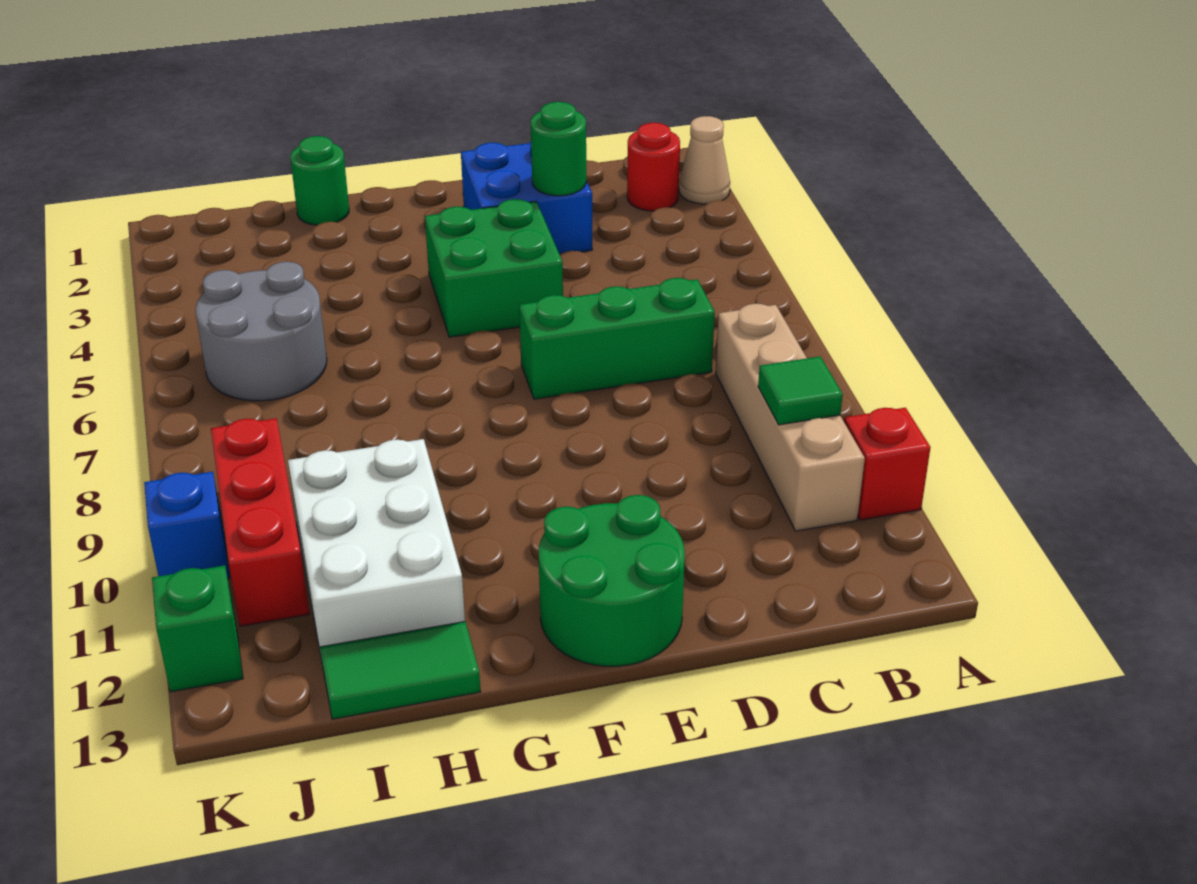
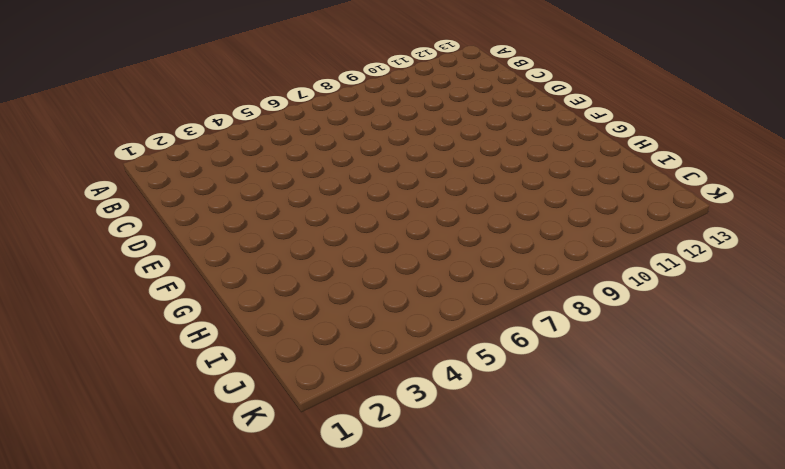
none -> tan 1x1 cone [679,116,730,204]
none -> red 1x1 brick [844,408,931,520]
none -> red 1x1 round brick [627,123,680,211]

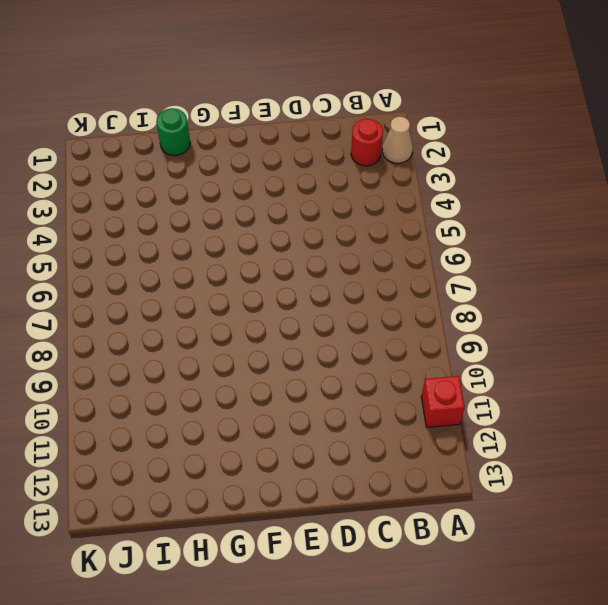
none -> tan 1x4 brick [715,304,865,531]
none -> green 1x3 brick [519,278,715,399]
none -> blue 2x2 brick [461,142,592,254]

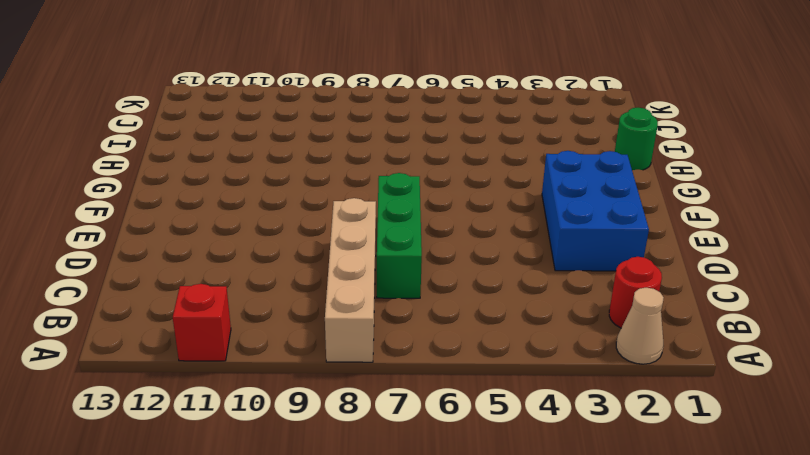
tan 1x4 brick [325,198,376,362] -> tan 1x4 brick turned to [715,304,865,531]
blue 2x3 brick [542,151,649,271] -> blue 2x2 brick [461,142,592,254]
none -> green 2x2 brick [425,199,563,337]
none -> green 2x2 round brick [539,495,685,666]
none -> white 2x3 brick [288,439,465,660]

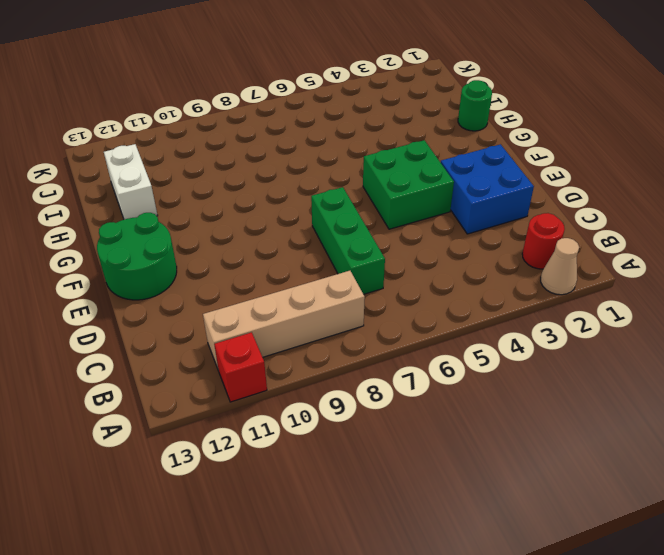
white 1x2 brick [104,144,158,219] -> white 2x3 brick [288,439,465,660]
none -> green 1x2 tile [320,622,480,719]
none -> grey 2x2 round brick [196,262,327,401]
none -> red 1x3 brick [211,418,309,626]

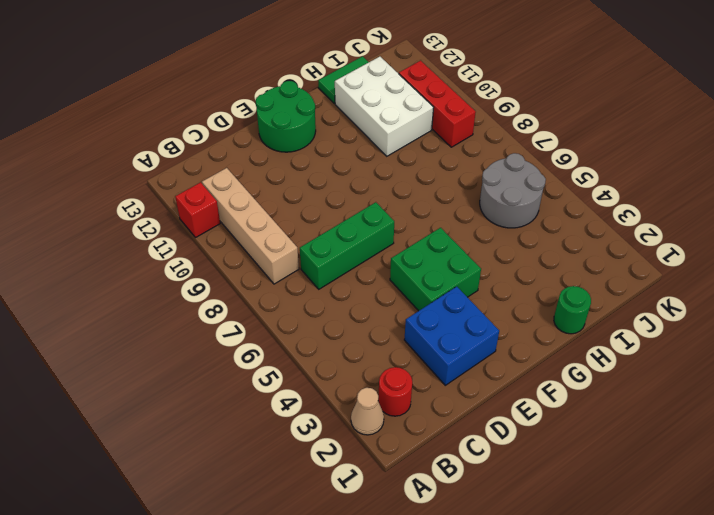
none -> blue 1x1 brick [144,472,230,579]
none -> green 1x1 brick [152,566,243,692]
none -> green 1x1 tile [758,357,843,425]

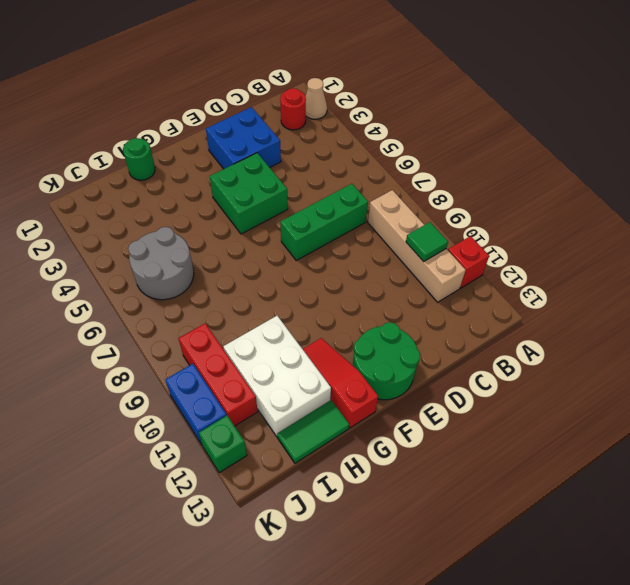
red 1x3 slope [303,338,378,428] -> none
blue 1x2 brick [165,364,227,445] -> blue 1x1 brick [144,472,230,579]
none -> green 1x1 round brick [531,102,586,196]

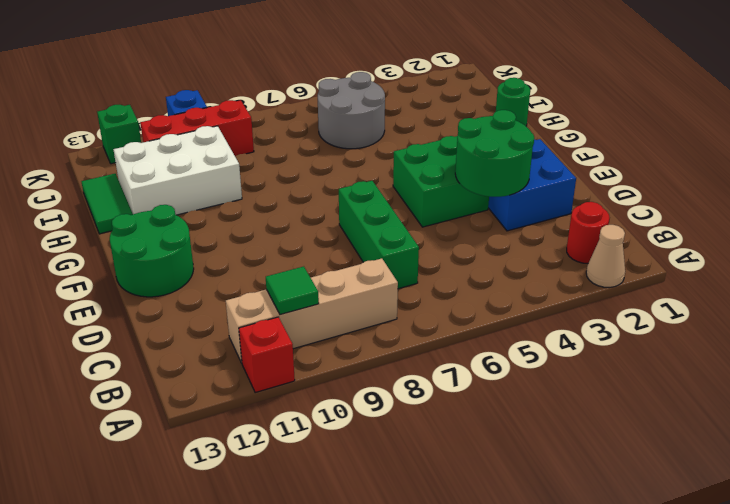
green 2x2 round brick [455,110,534,197] -> green 1x1 round brick [531,102,586,196]

